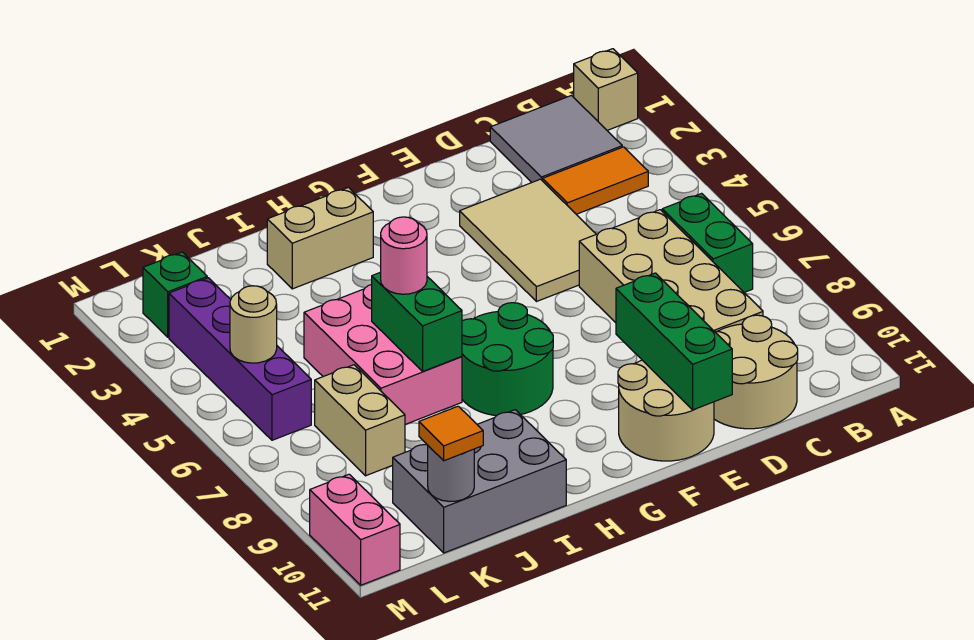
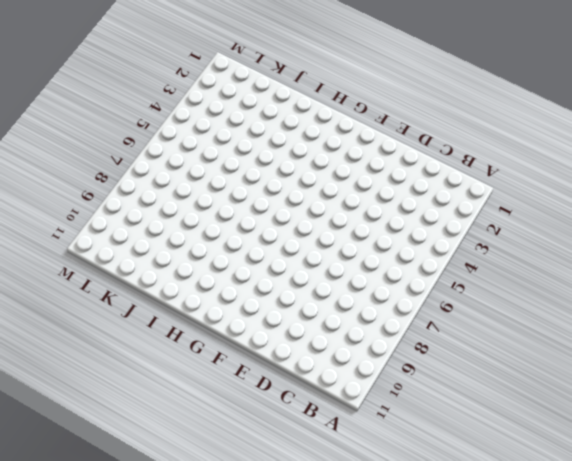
none -> tan 1x1 brick [574,49,638,130]
none -> grey 2x2 tile [490,95,622,182]
none -> orange 1x2 tile [543,147,648,214]

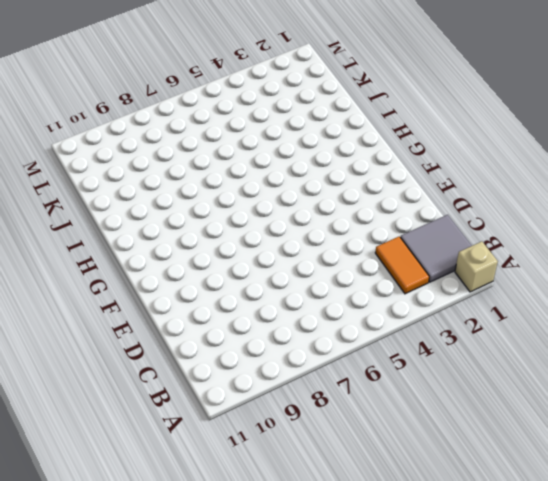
none -> green 1x2 brick [662,193,753,292]
none -> tan 2x4 brick [579,210,763,332]
none -> tan 2x2 round brick [714,315,798,429]

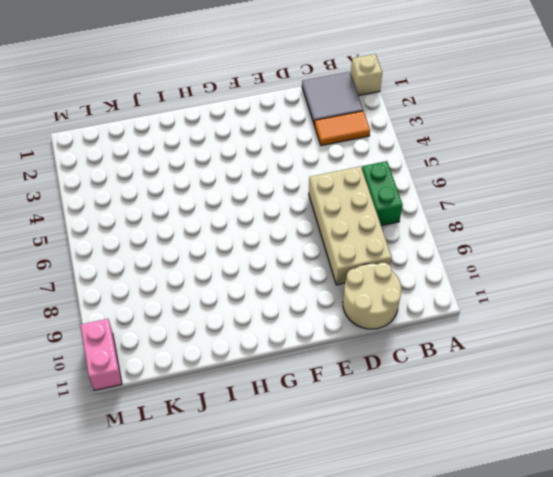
none -> tan 2x3 tile [460,179,596,302]
none -> tan 2x2 round brick [618,360,714,461]
none -> green 2x2 round brick [462,303,553,416]

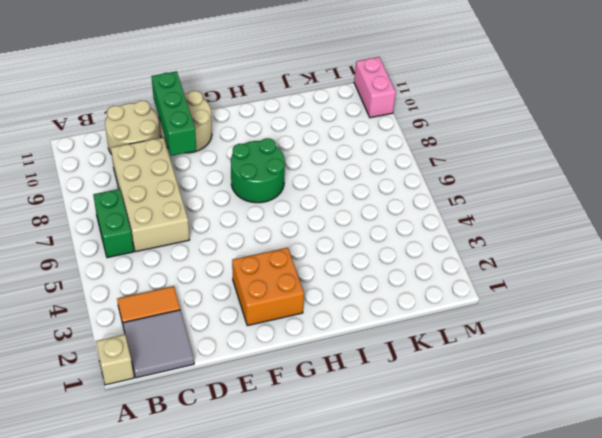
orange 2x2 brick [232,248,304,326] -> none
none -> tan 2x3 tile [460,179,596,302]
none -> tan 1x2 brick [267,187,373,289]
none -> pink 2x3 brick [304,284,462,424]

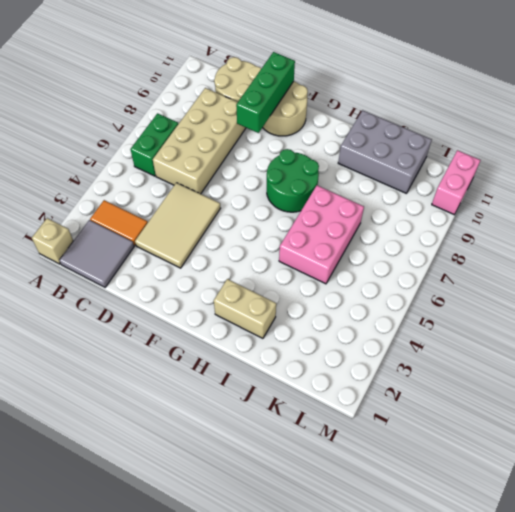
none -> tan 1x2 brick [315,365,405,476]
none -> green 1x1 brick [143,252,207,337]
none -> purple 1x4 brick [169,278,311,440]

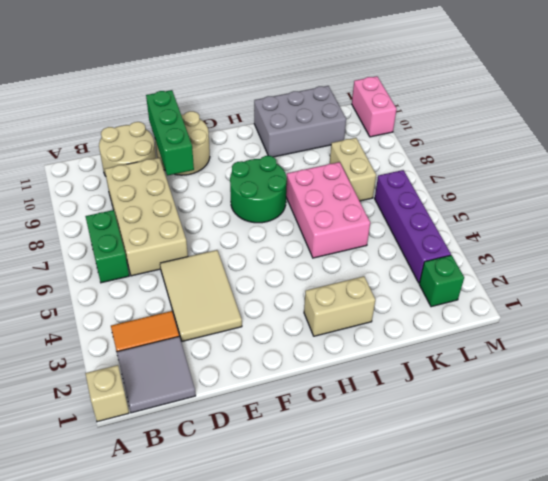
none -> green 1x2 brick [372,272,462,371]
none -> grey 1x1 round brick [428,446,474,502]
none -> tan 1x1 round brick [230,286,277,363]

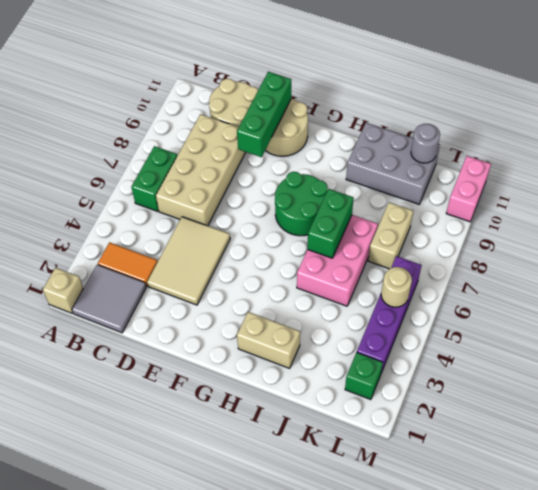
none -> pink 1x1 round brick [381,217,427,294]
none -> orange 1x1 tile [419,406,483,461]

